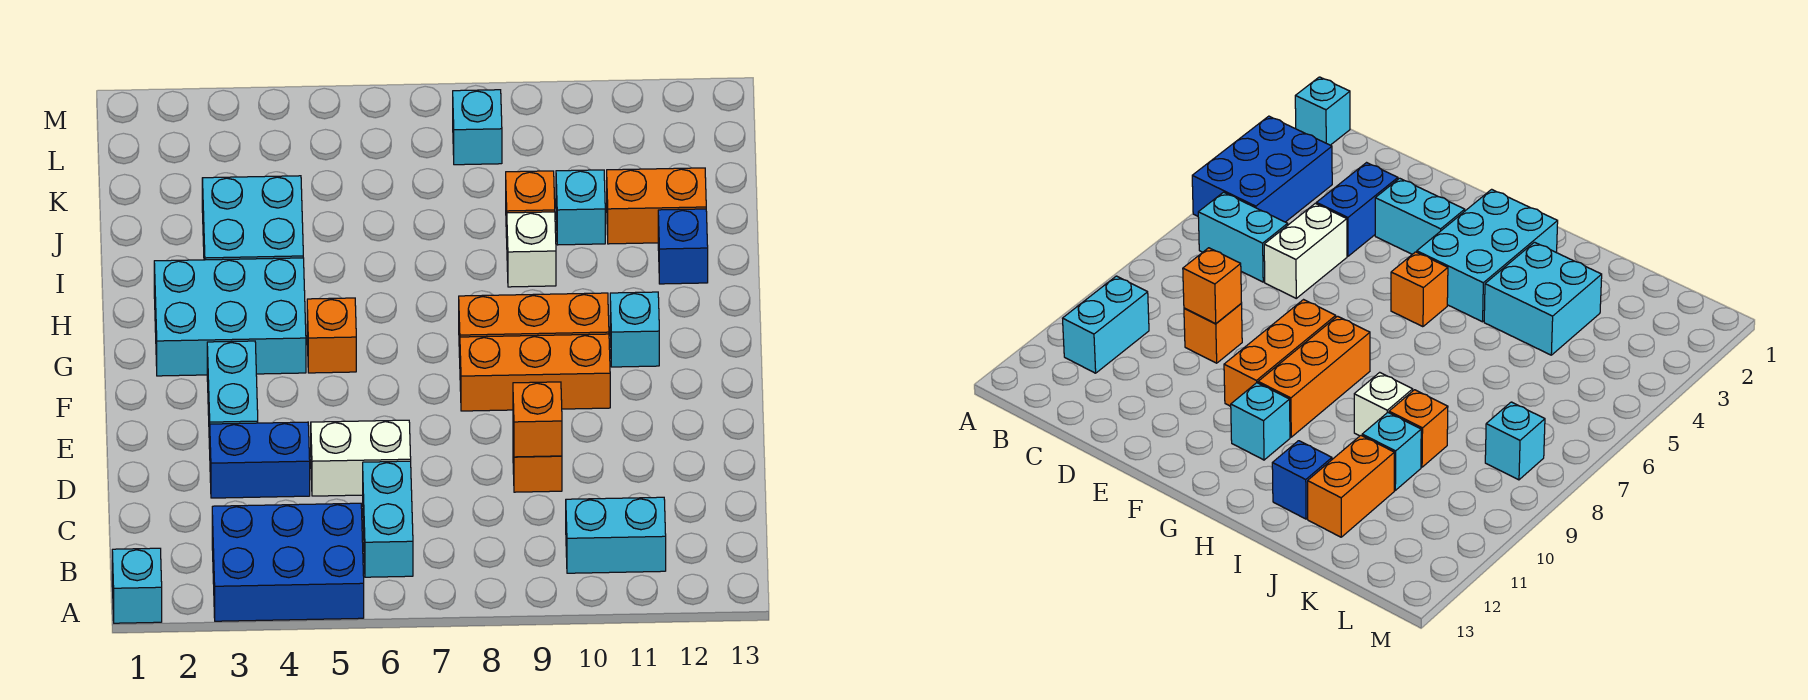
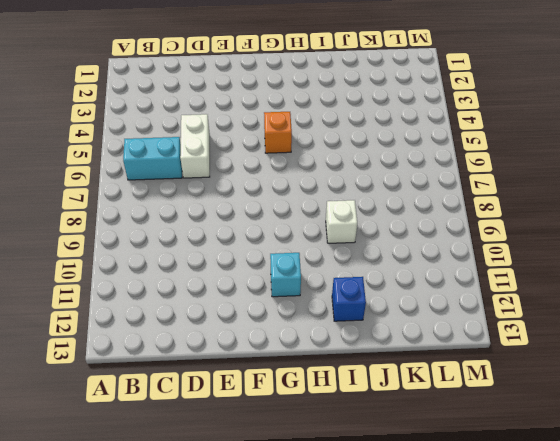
none -> cyan 1x1 brick [112,548,162,623]
none -> blue 2x3 brick [212,503,364,621]
none -> cyan 1x2 brick [566,497,666,573]

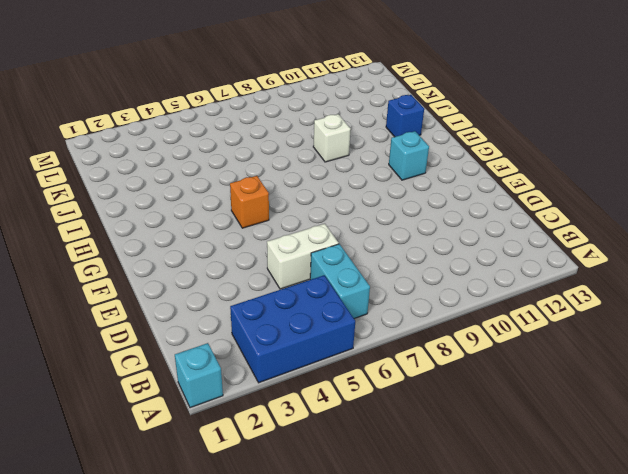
none -> cyan 1x2 brick [566,497,666,573]
none -> blue 1x2 brick [210,422,310,498]
none -> orange 1x1 brick [513,439,562,492]

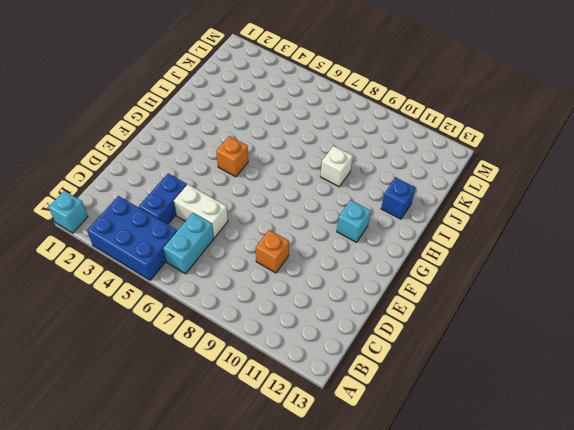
blue 1x2 brick [139,173,187,224] -> blue 1x2 brick turned to [210,422,310,498]
none -> cyan 1x2 brick [566,497,666,573]
none -> cyan 1x2 brick [207,341,258,449]
none -> orange 1x3 brick [460,334,610,411]

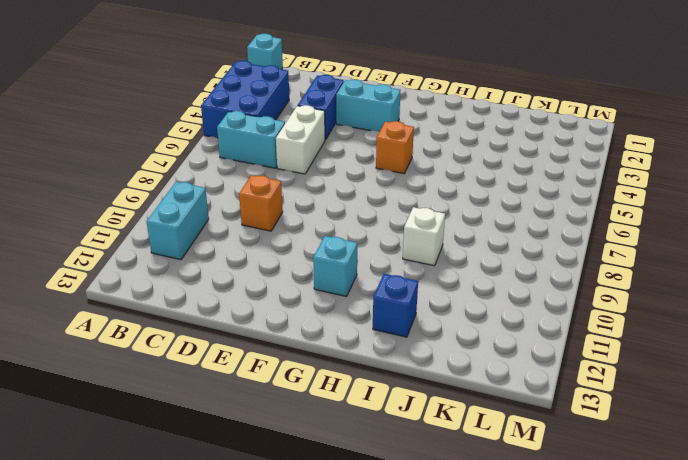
none -> orange 1x3 brick [460,334,610,411]
none -> cyan 2x3 brick [154,258,306,376]
none -> orange 1x3 brick [459,293,609,358]

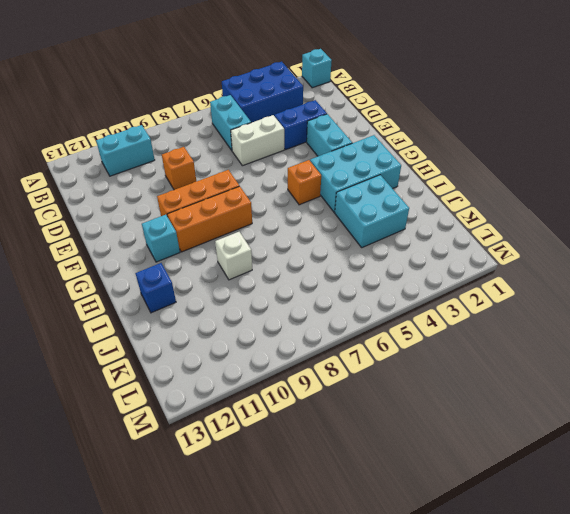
none -> orange 1x1 brick [506,171,555,238]
none -> cyan 1x1 brick [556,170,605,245]
none -> orange 1x2 brick [607,168,706,244]

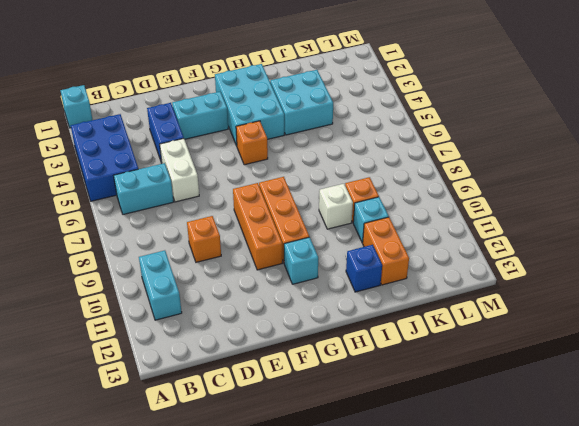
none -> cyan 1x1 brick [453,90,502,165]
none -> orange 1x1 brick [513,382,562,457]

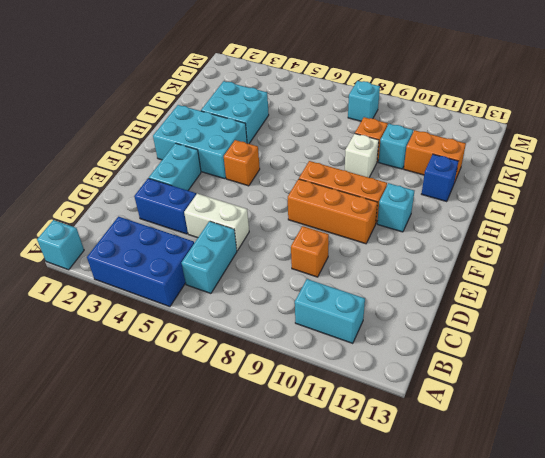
none -> orange 1x1 brick [513,382,562,457]

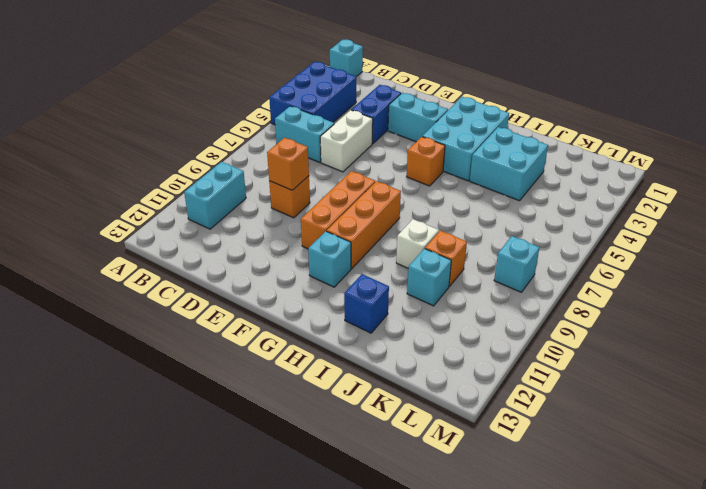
none -> orange 1x2 brick [607,168,706,244]

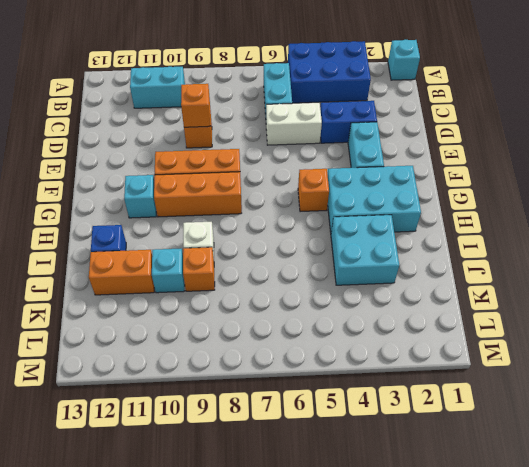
none -> cyan 1x1 brick [453,90,502,165]

